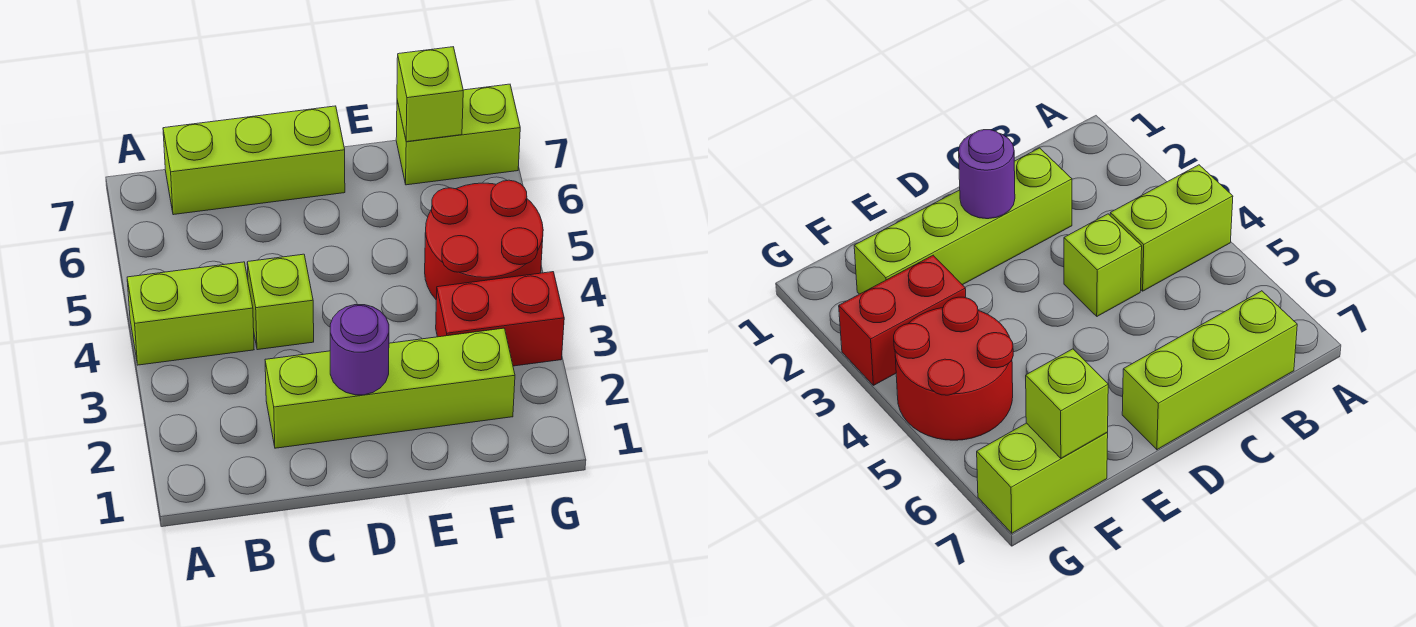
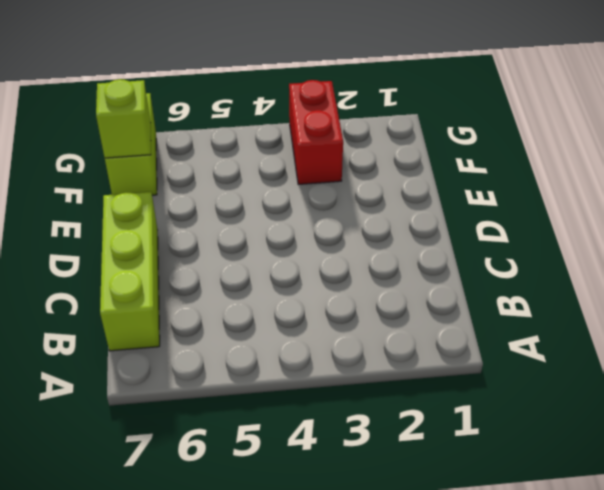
none -> lime 1x2 brick [127,262,254,365]
none -> lime 1x4 brick [265,328,515,448]

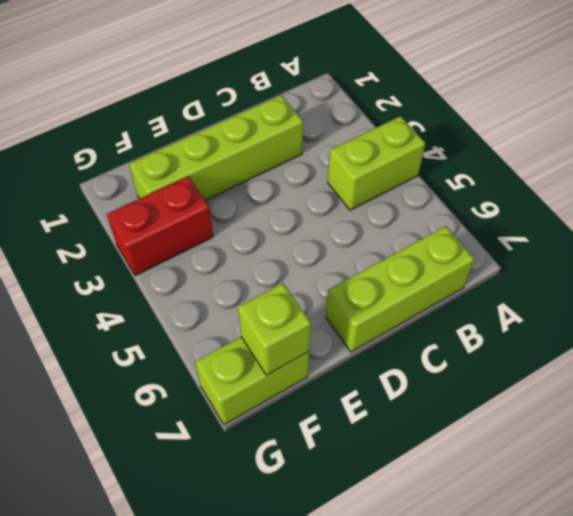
none -> lime 1x1 brick [247,254,314,350]
none -> red 2x2 round brick [425,180,543,299]

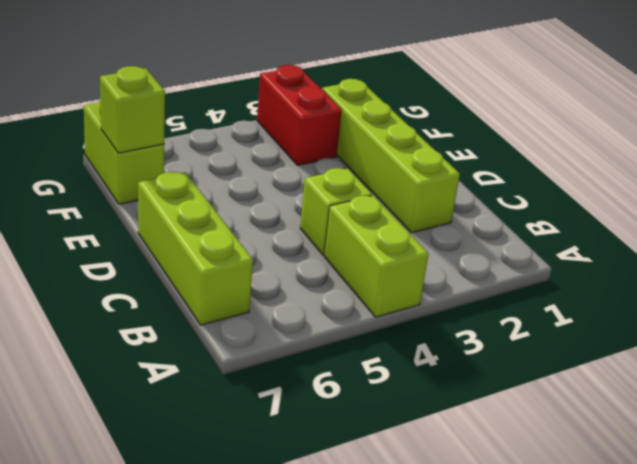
none -> red 2x2 round brick [425,180,543,299]
none -> purple 1x1 round brick [330,305,389,395]

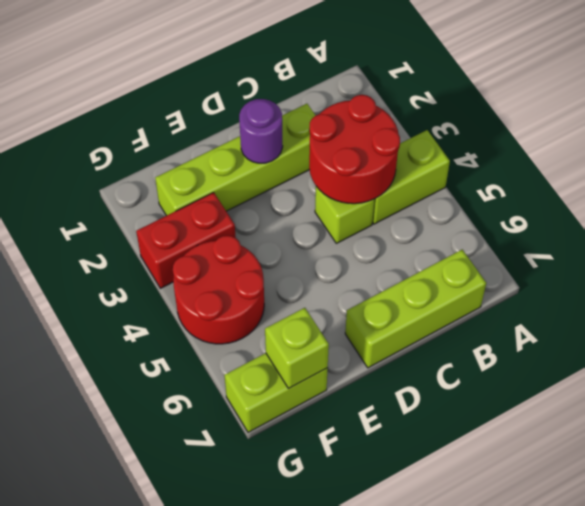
red 2x2 round brick [309,95,400,204] -> none

